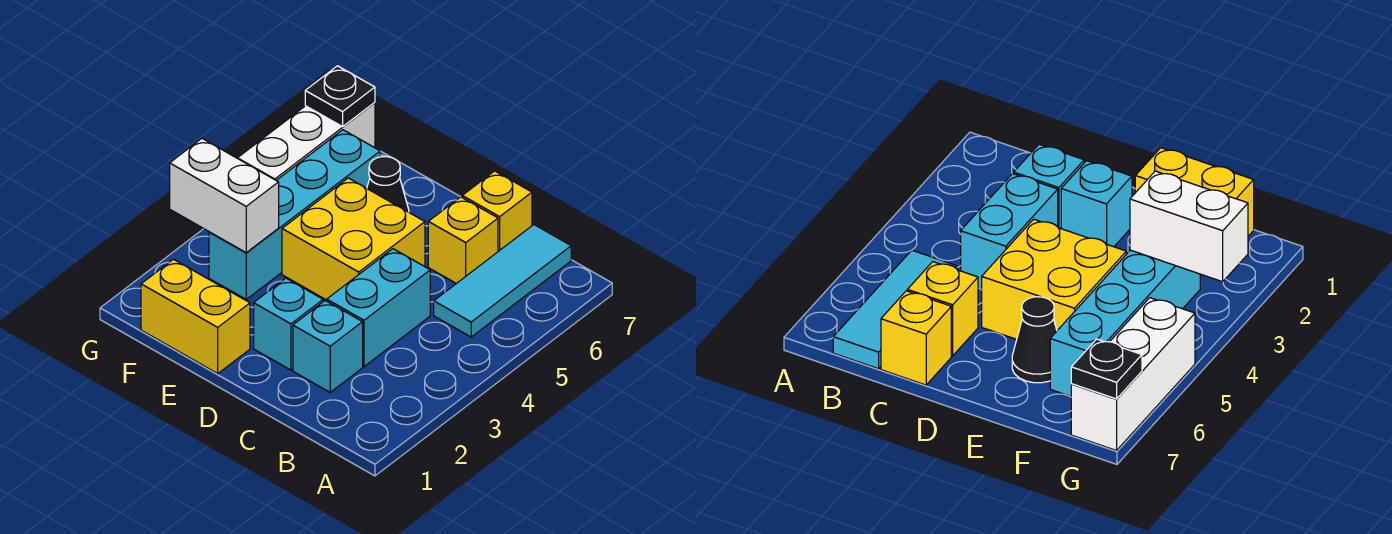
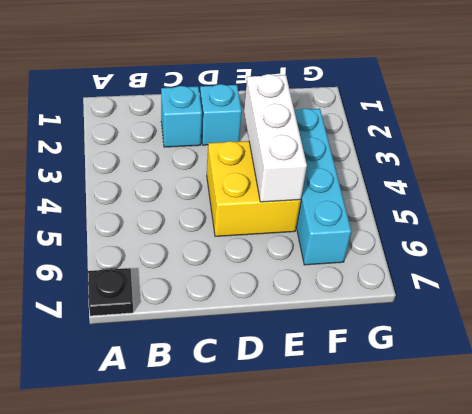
black 1x1 plate [88,268,133,316] -> black 1x1 plate moved to [305,66,375,127]
white 1x3 brick [244,74,307,202] -> white 1x3 brick moved to [238,103,375,180]
none -> cyan 1x3 tile [434,225,571,337]
none -> cyan 1x2 brick [327,249,430,366]
none -> yellow 1x1 brick [428,197,498,284]

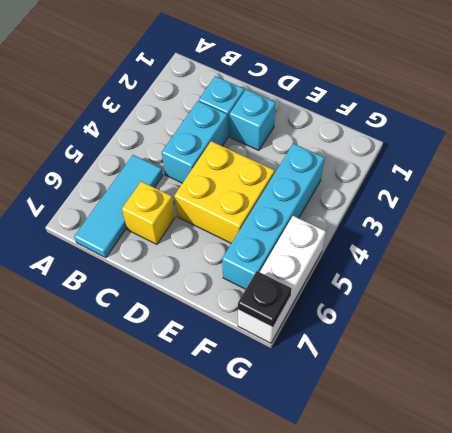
none -> yellow 1x1 brick [462,171,532,251]
none -> yellow 1x2 brick [141,259,250,373]
none -> black 1x1 cone [367,157,409,212]

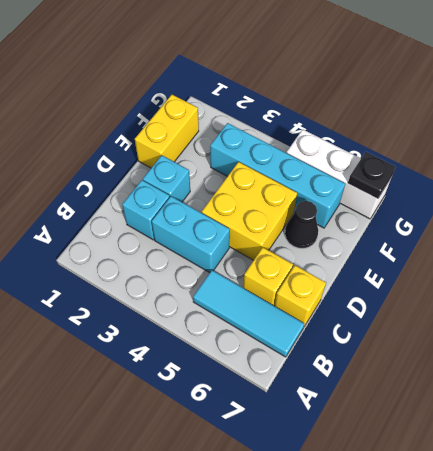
none -> white 1x2 brick [170,139,279,252]

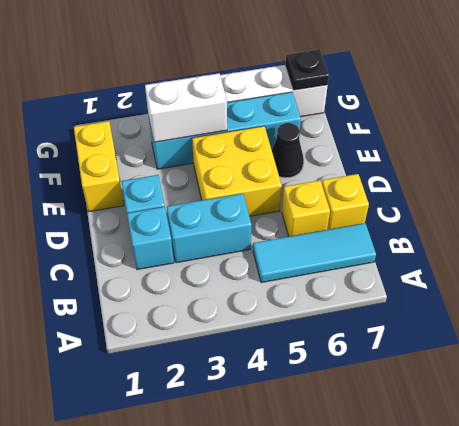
white 1x2 brick [145,73,227,142] -> white 1x2 brick turned to [170,139,279,252]

